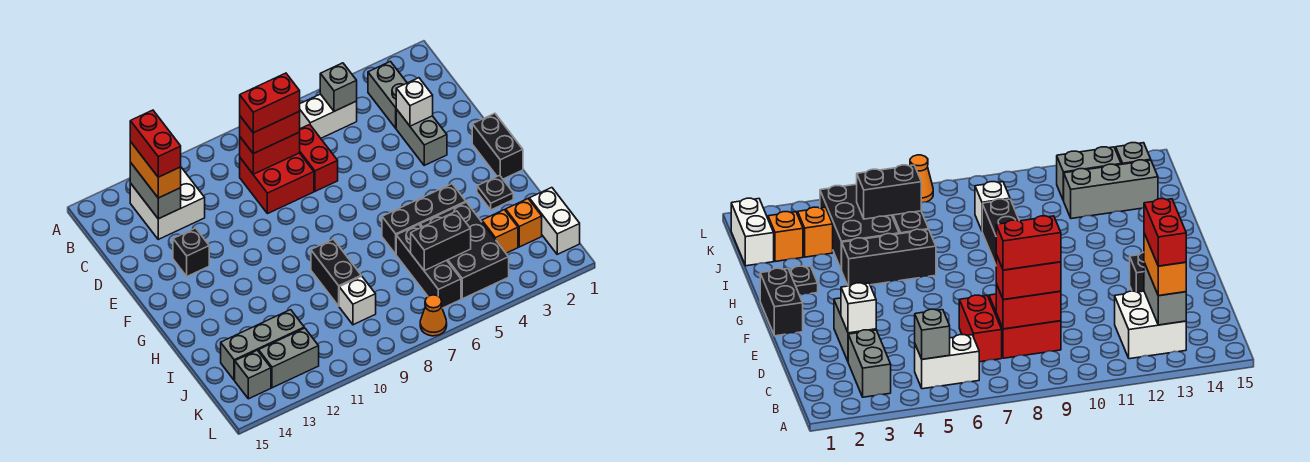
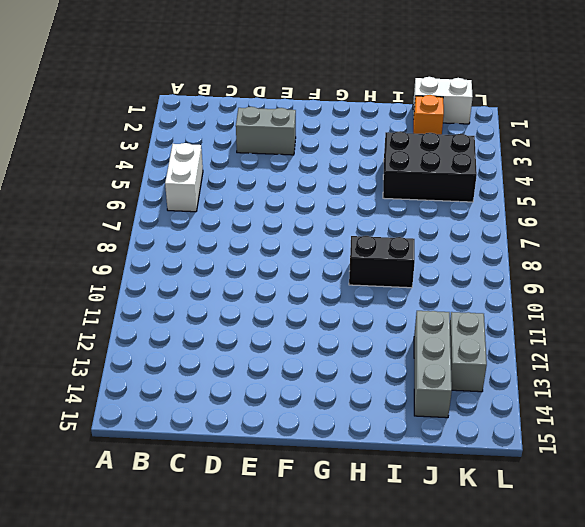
none -> grey 1x2 brick [368,62,407,128]
none -> white 2x2 brick [130,167,205,239]
none -> red 1x2 brick [300,124,338,191]
none -> red 2x2 brick [240,153,314,214]

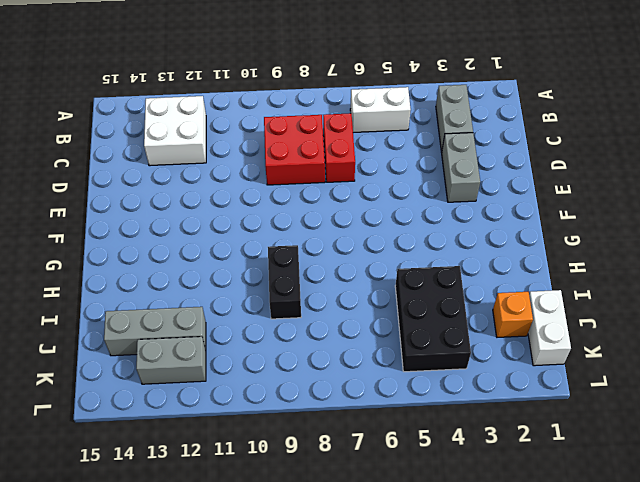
none -> black 1x1 brick [173,228,209,276]
none -> black 1x2 brick [472,113,523,179]
none -> black 1x1 plate [477,175,513,210]
none -> black 1x3 brick [382,184,466,254]

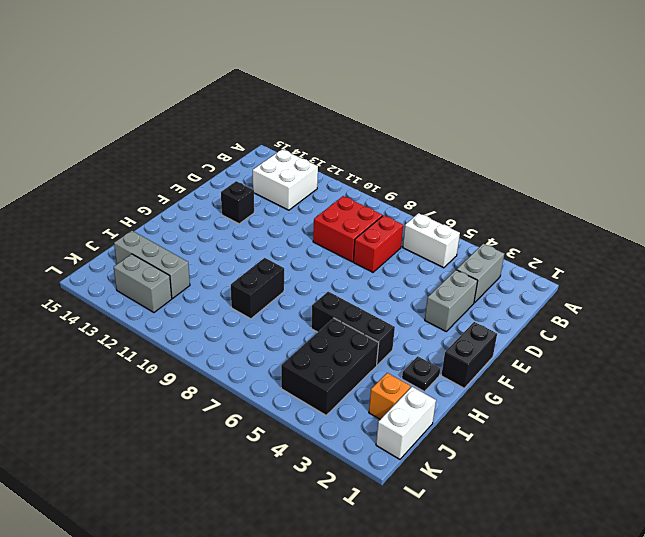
none -> black 1x3 brick [396,225,461,308]
none -> orange 1x1 brick [482,210,518,253]
none -> white 1x1 brick [339,276,376,325]
none -> grey 1x1 brick [235,350,271,399]

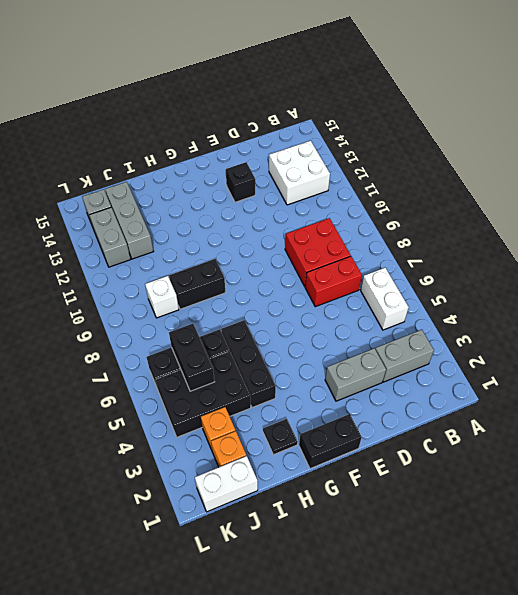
none -> orange 1x1 cone [420,295,447,336]
none -> grey 1x1 brick [320,63,357,111]
none -> grey 1x2 brick [130,162,181,219]
none -> red 1x2 brick [240,132,300,174]

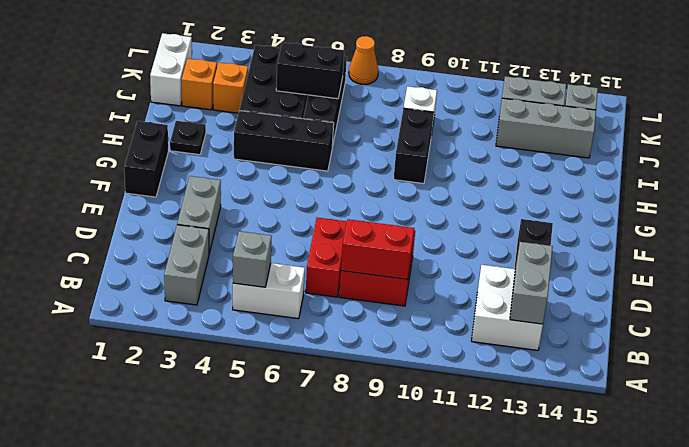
none -> white 1x1 brick [396,78,433,126]
none -> orange 1x2 brick [130,142,181,198]
none -> red 1x2 brick [240,111,300,154]
none -> red 1x2 brick [130,110,181,177]

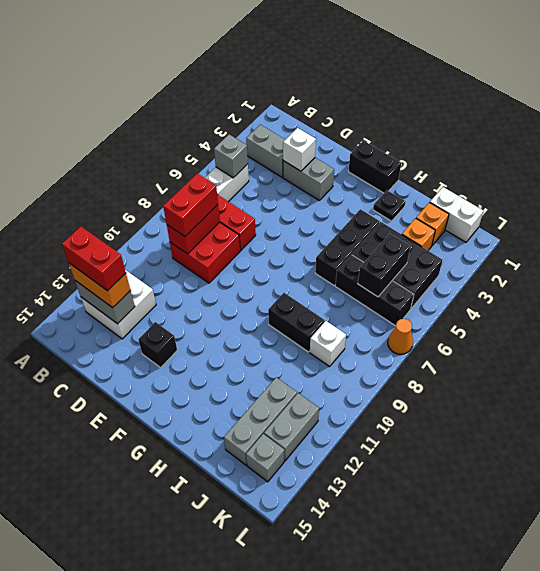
none -> red 1x2 brick [240,73,300,133]

